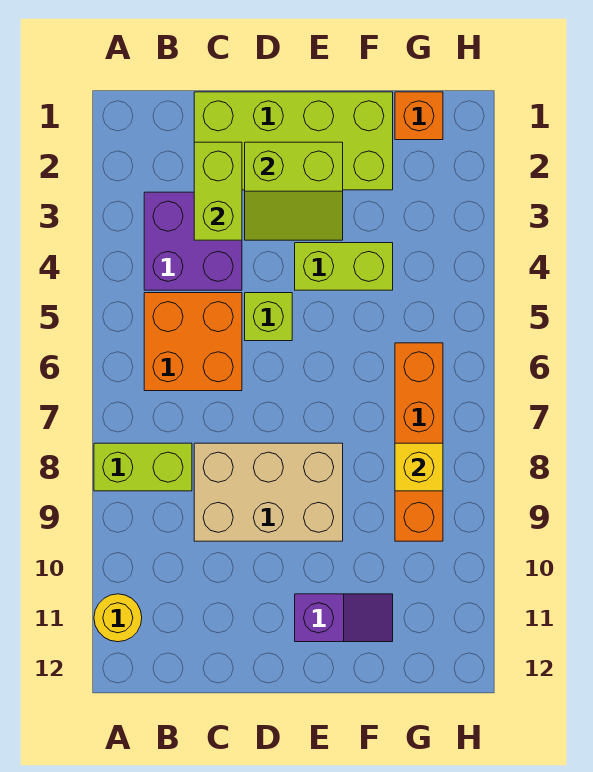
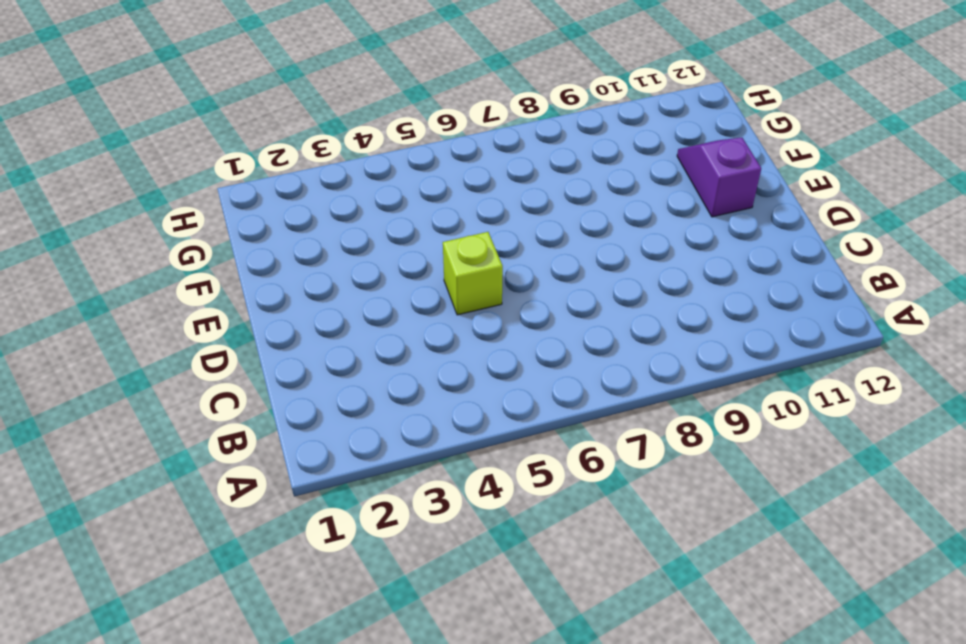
none -> lime 1x2 brick [94,443,192,491]
none -> yellow 1x1 round brick [94,594,142,642]
none -> purple 2x2 brick [144,192,242,290]

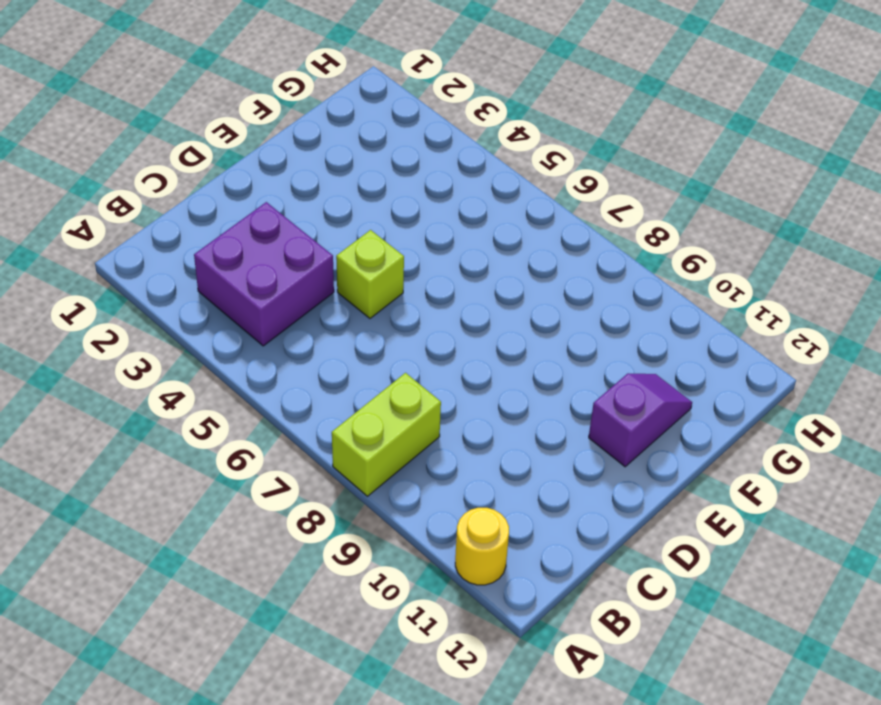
none -> orange 2x2 brick [144,293,242,391]
none -> lime 2x4 brick [194,92,393,190]
none -> tan 2x3 brick [194,443,343,541]

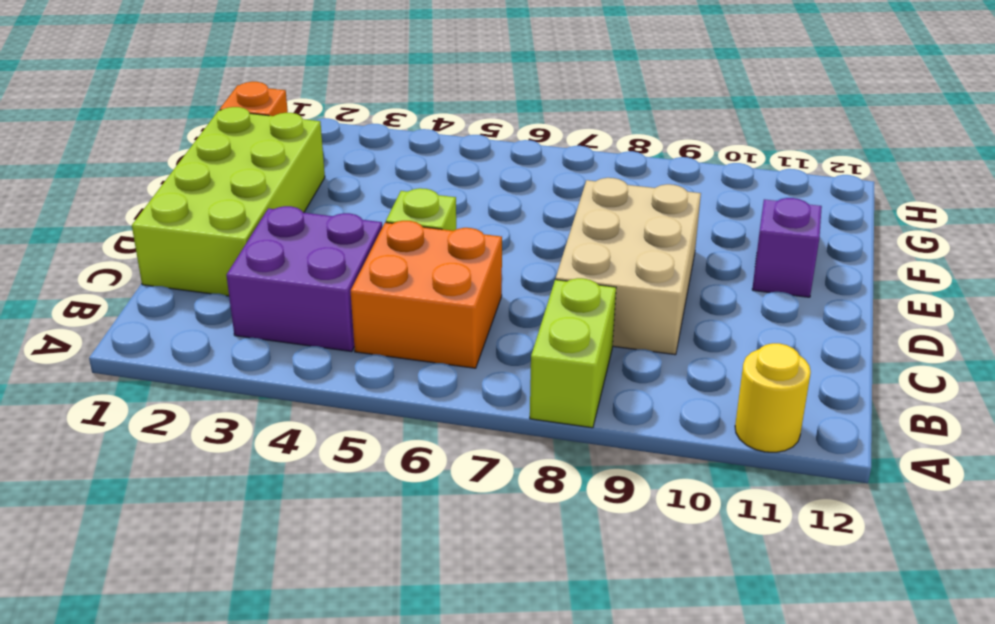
none -> lime 1x2 brick [295,243,393,290]
none -> orange 1x4 brick [395,343,443,541]
none -> lime 1x2 brick [194,142,242,240]

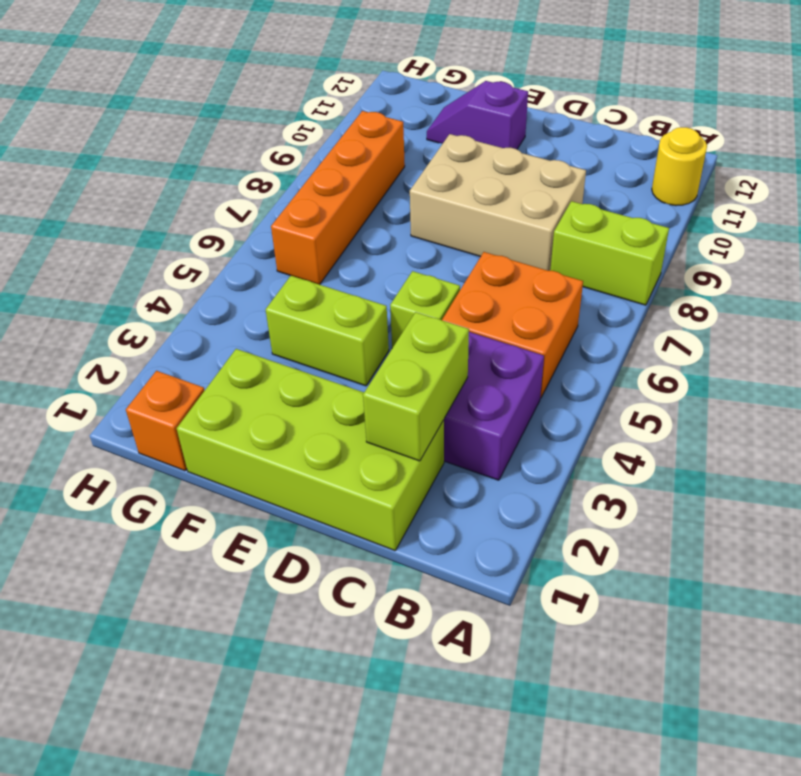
none -> lime 2x2 slope [245,142,343,240]
none -> yellow 1x1 brick [395,443,443,491]

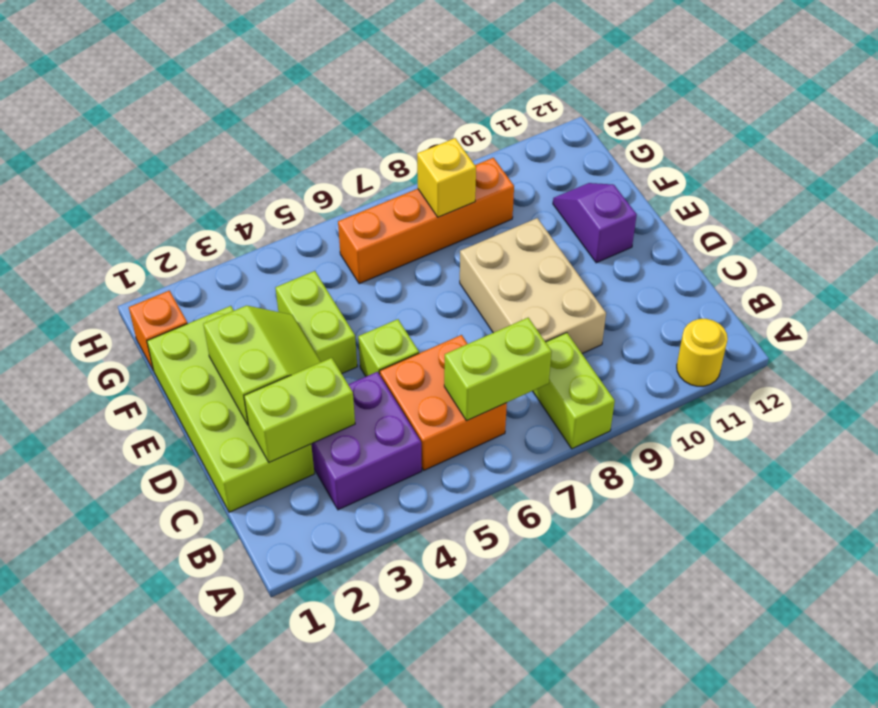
lime 1x2 brick [444,318,552,421] -> none

